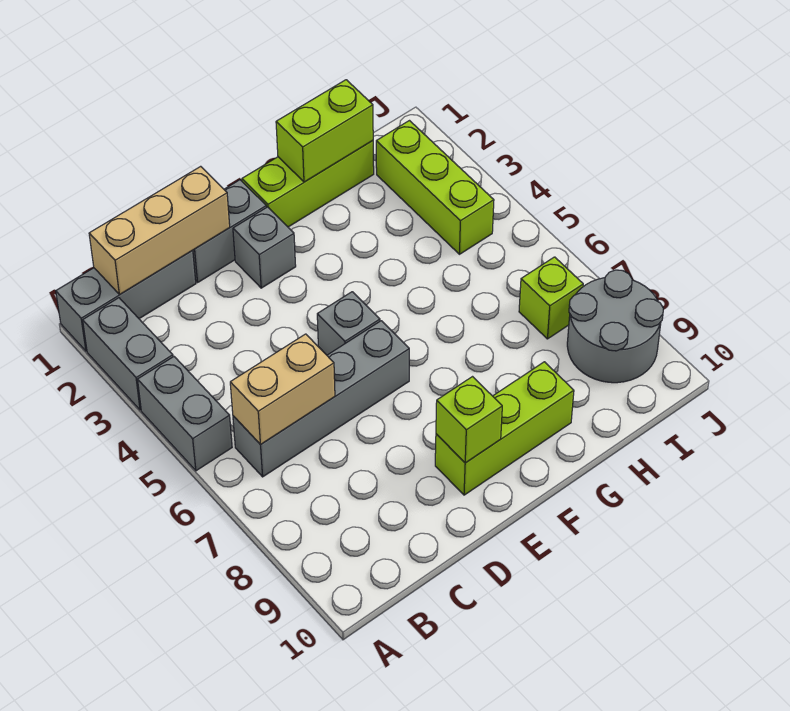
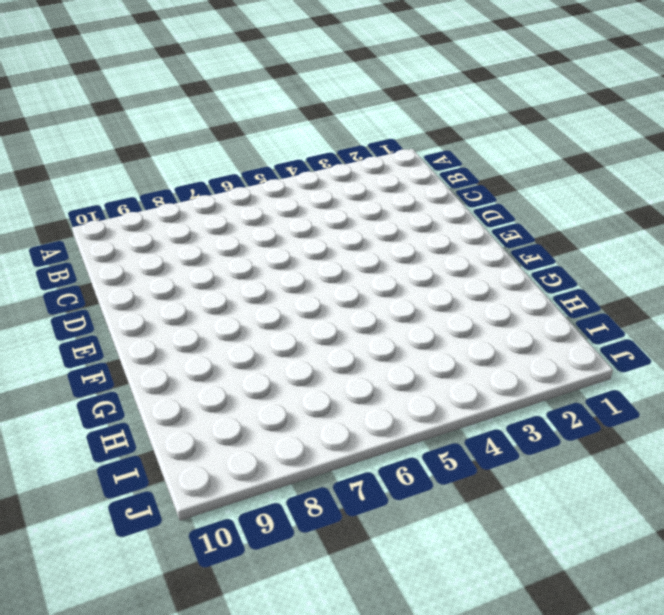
none -> grey 1x3 brick [56,250,196,351]
none -> grey 1x2 brick [83,298,173,410]
none -> grey 1x2 brick [138,357,232,471]

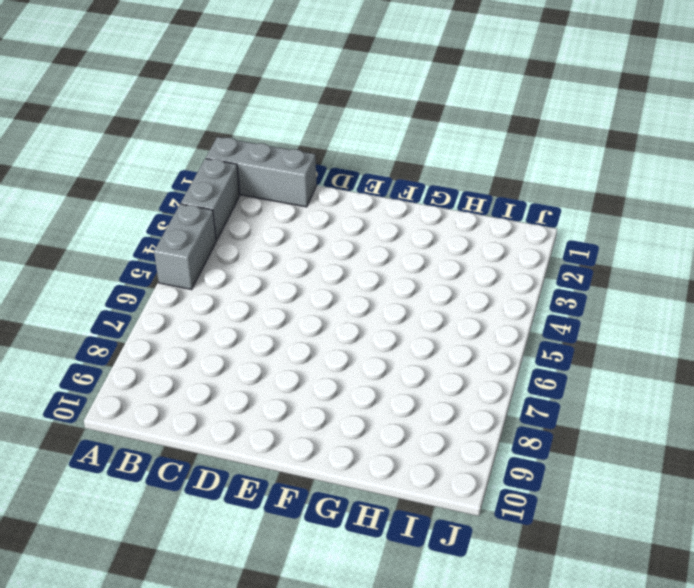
none -> grey 1x4 brick [233,321,409,477]
none -> grey 1x2 brick [193,180,266,282]
none -> grey 1x1 brick [233,207,296,288]

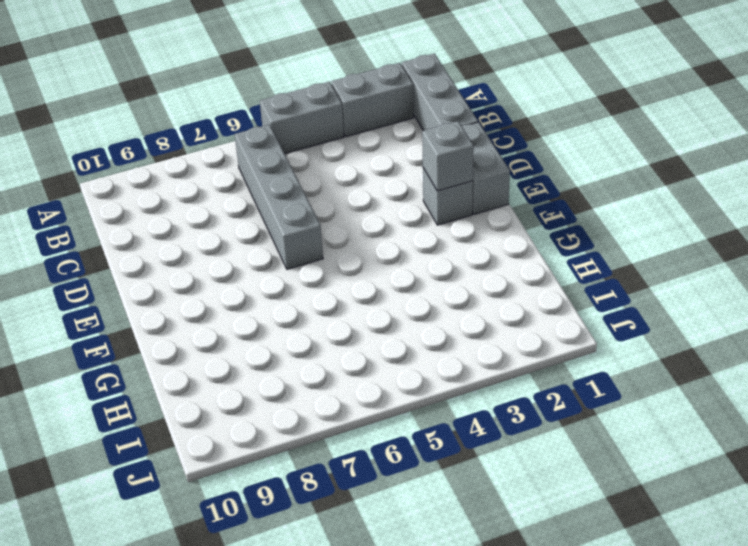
grey 1x1 brick [422,121,474,191] -> grey 1x1 brick moved to [317,292,380,355]
none -> lime 1x3 brick [435,362,574,495]
none -> lime 1x3 brick [242,140,374,227]
none -> lime 1x3 brick [376,121,494,254]

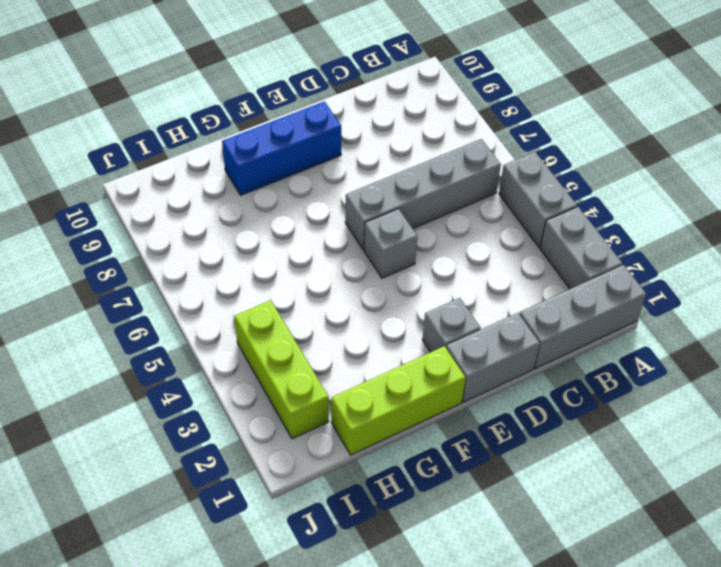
blue 1x3 brick [222,101,341,195] -> lime 1x3 brick [435,362,574,495]
none -> lime 1x1 brick [519,257,583,339]
none -> grey 2x2 round brick [567,270,663,383]
none -> tan 1x3 brick [89,166,230,294]

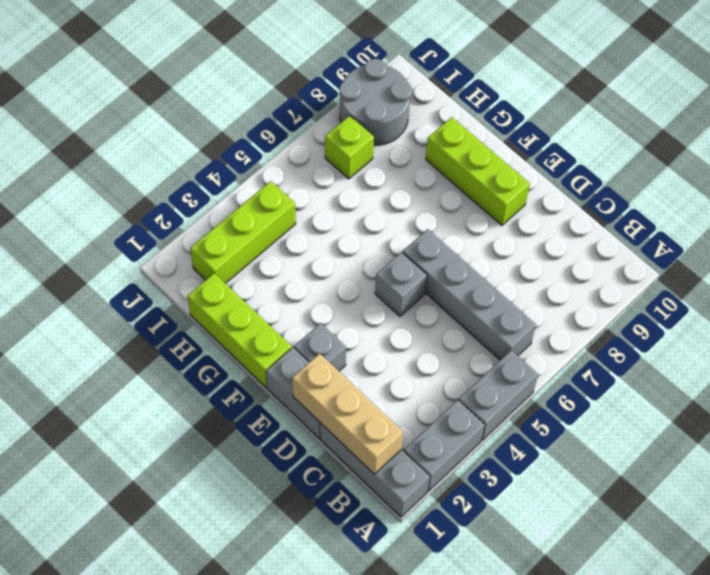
none -> tan 1x2 brick [230,334,335,444]
none -> lime 1x1 brick [436,377,502,463]
none -> lime 1x2 brick [276,80,373,182]

